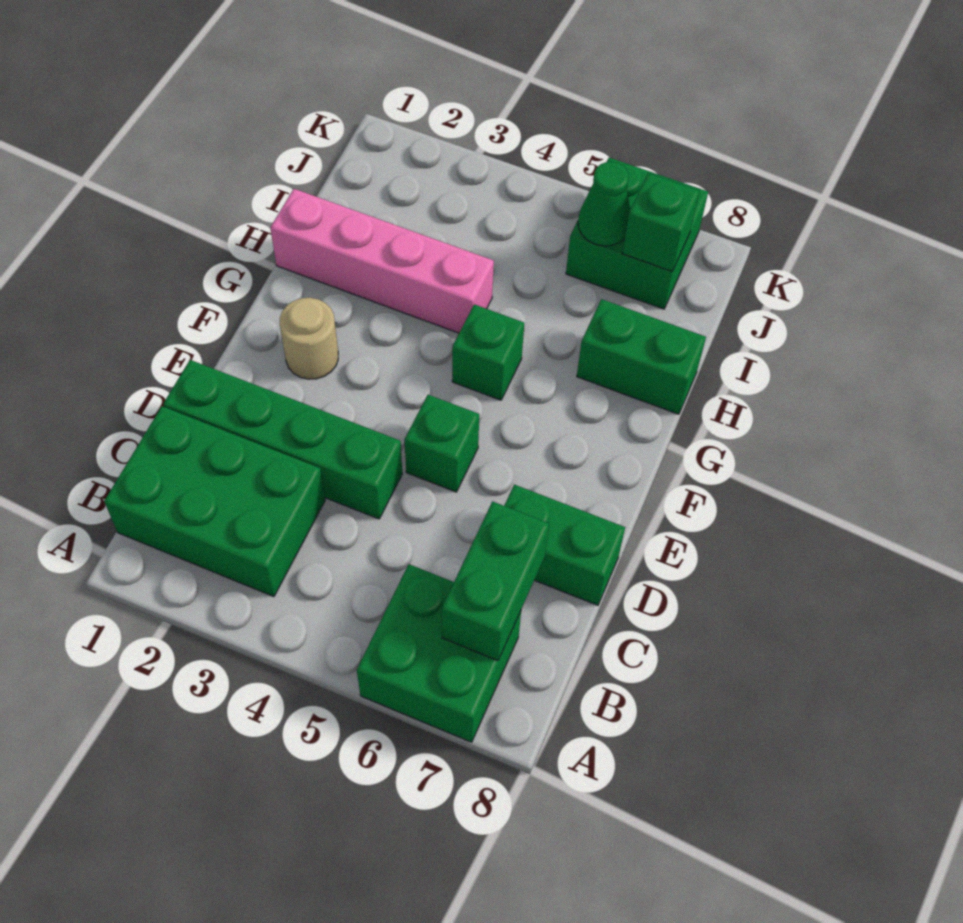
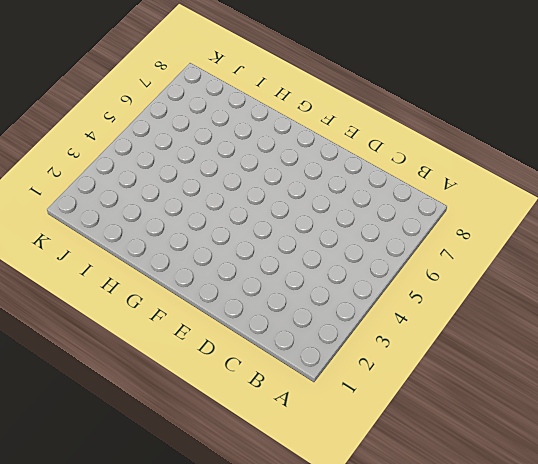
none -> green 2x2 brick [357,564,521,742]
none -> green 2x3 brick [104,406,325,597]
none -> green 1x4 brick [163,360,402,519]

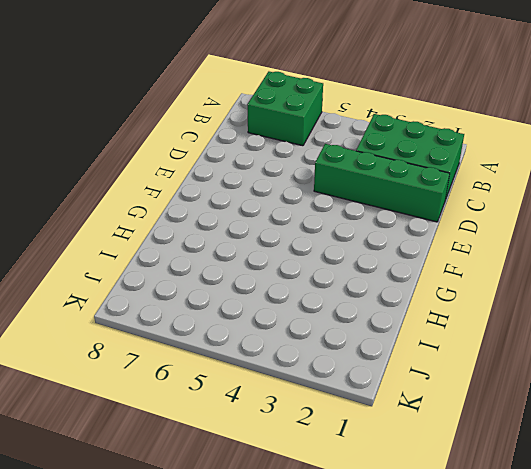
none -> green 1x2 brick [504,485,625,605]
none -> green 1x1 brick [405,395,479,492]
none -> tan 1x1 round brick [280,298,338,379]

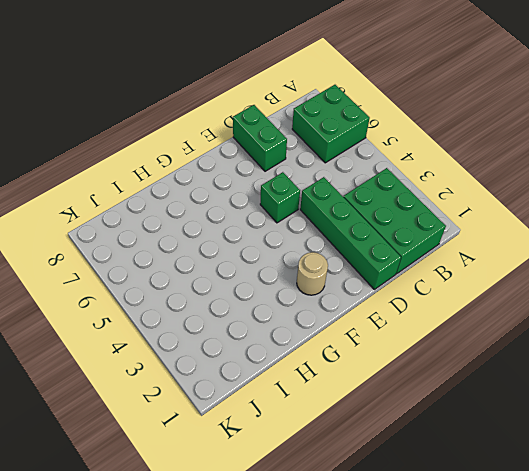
none -> green 1x1 brick [452,304,524,400]
none -> pink 1x4 brick [270,189,494,333]
none -> green 1x2 brick [577,299,706,414]

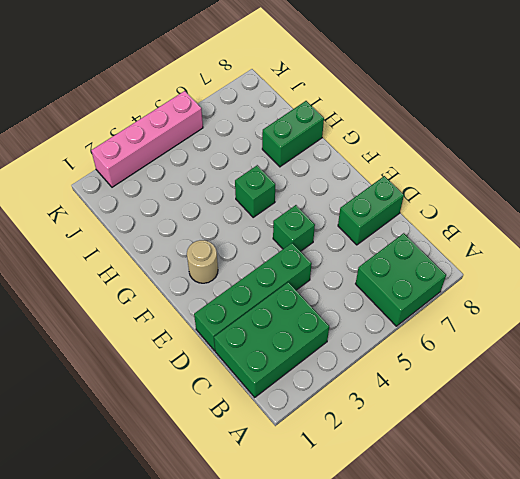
pink 1x4 brick [91,91,203,187] -> pink 1x4 brick moved to [270,189,494,333]
none -> green 2x2 brick [566,158,708,309]
none -> green 1x2 brick [442,501,549,661]
none -> green 1x1 cone [578,162,630,246]

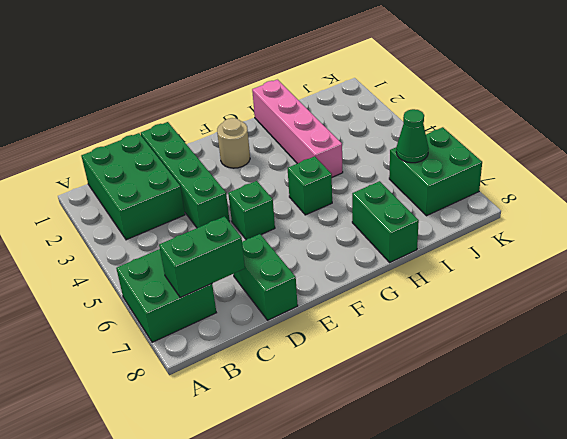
none -> green 1x1 brick [622,173,699,271]

